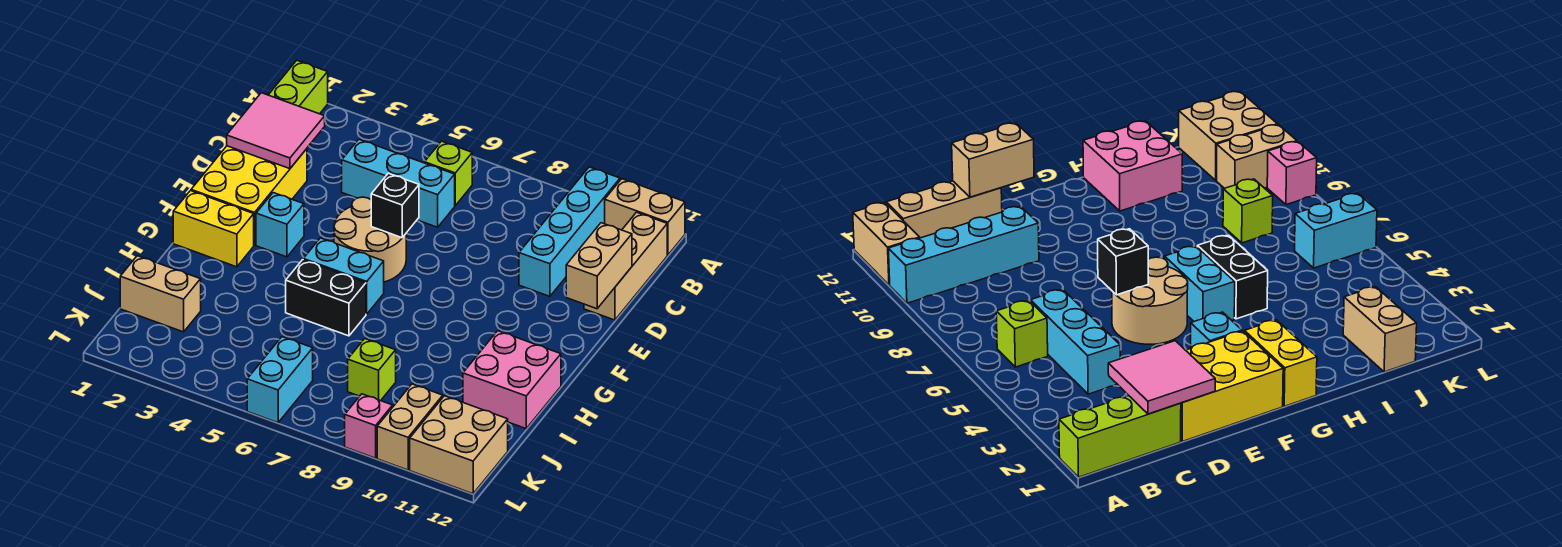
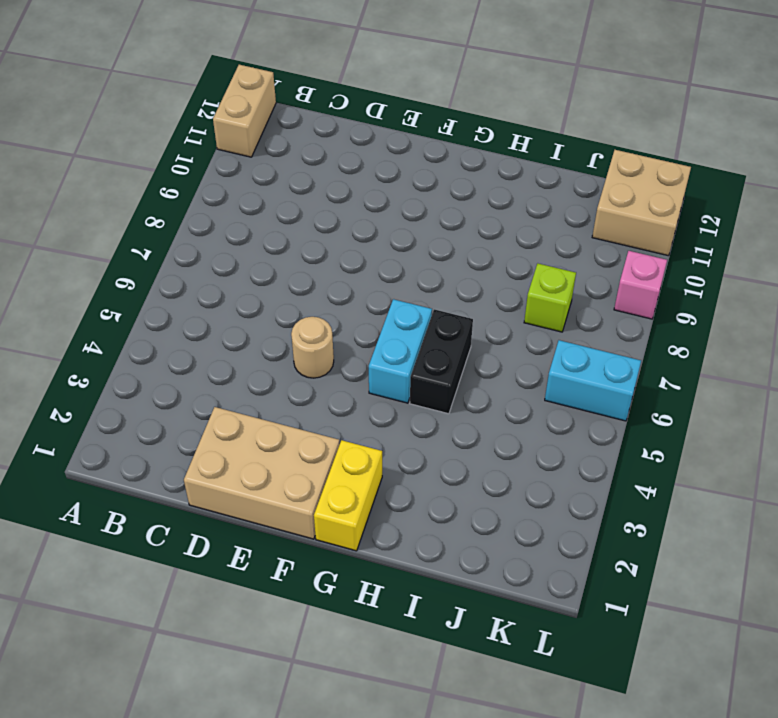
tan 2x3 brick [184,407,339,539] -> yellow 2x3 brick [191,146,307,245]
tan 1x1 round brick [291,317,334,378] -> tan 2x2 round brick [334,197,406,282]
none -> lime 1x3 brick [269,60,328,114]
none -> cyan 1x4 brick [519,167,620,296]
none -> lime 1x1 brick [425,141,472,205]

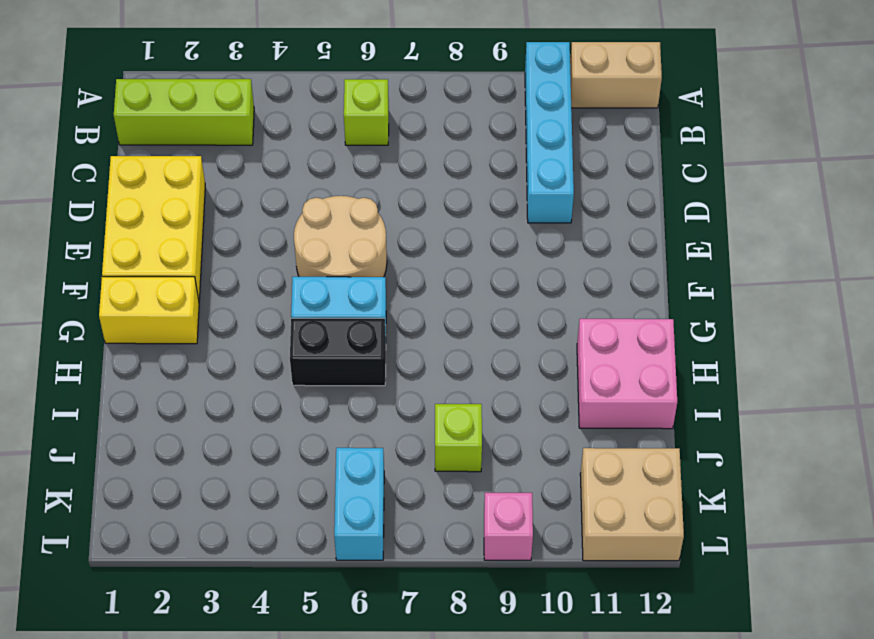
lime 1x3 brick [114,79,254,145] -> lime 1x3 brick turned to [269,60,328,114]
none -> tan 1x3 brick [584,212,667,320]
none -> cyan 1x3 brick [342,139,455,227]
none -> cyan 1x1 brick [256,193,304,257]

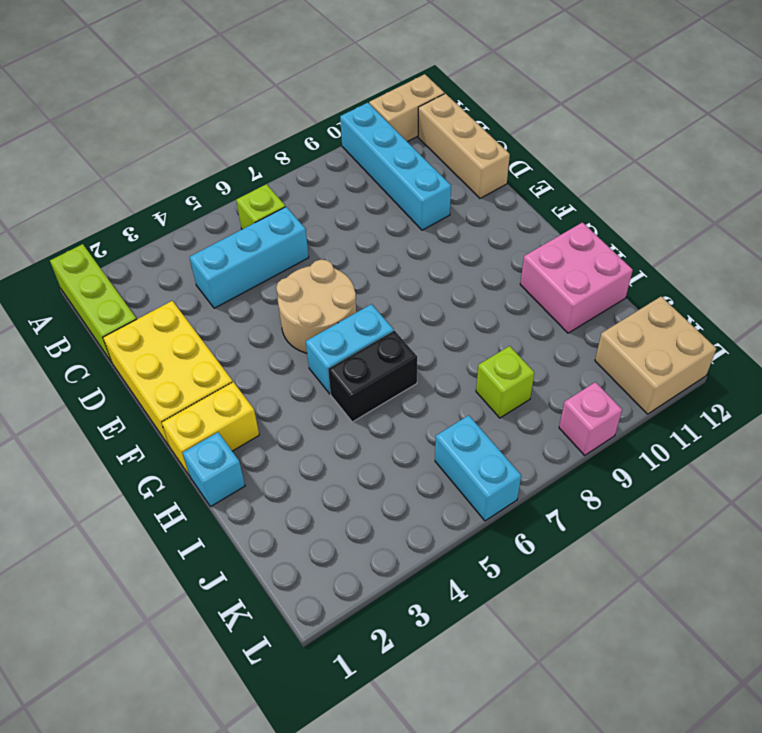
cyan 1x1 brick [183,432,245,507] -> cyan 1x1 brick moved to [256,193,304,257]
none -> tan 1x2 brick [120,256,201,332]
none -> tan 1x2 brick [377,384,443,470]
none -> pink 2x2 tile [227,93,325,169]

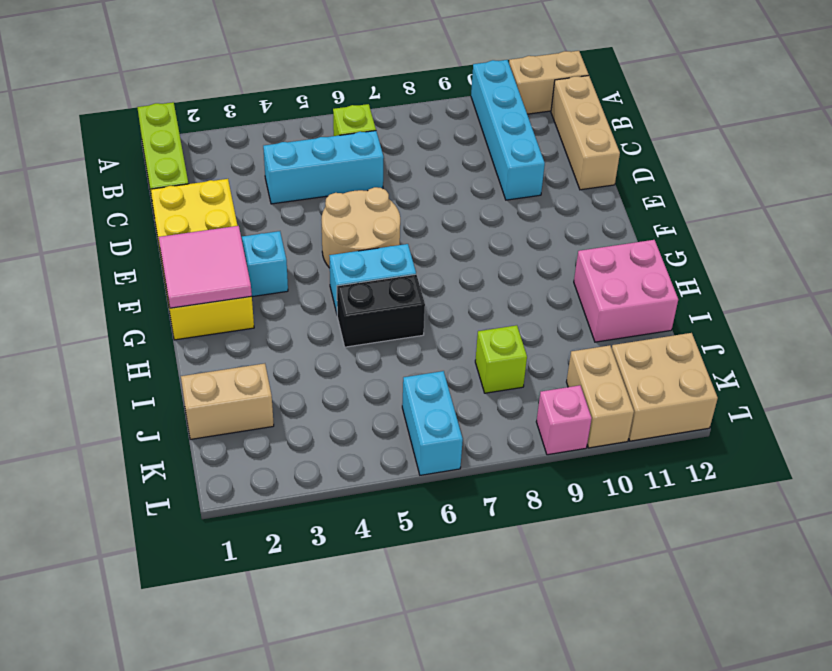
pink 2x2 tile [159,226,252,308] -> pink 2x2 tile moved to [227,93,325,169]
none -> tan 1x2 brick [566,223,632,309]
none -> black 1x1 brick [371,173,419,238]

